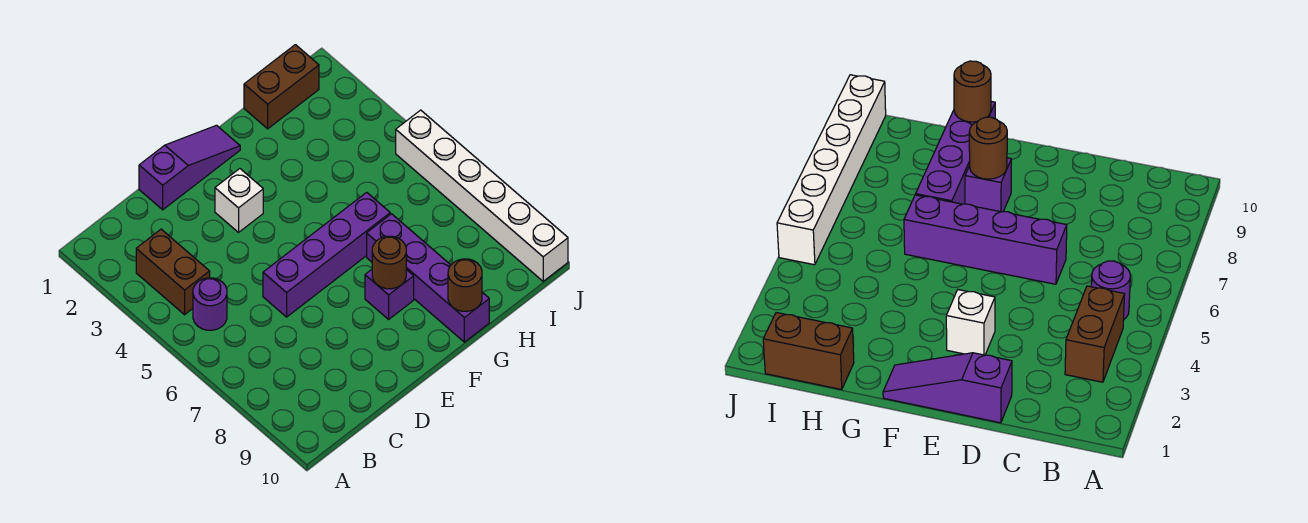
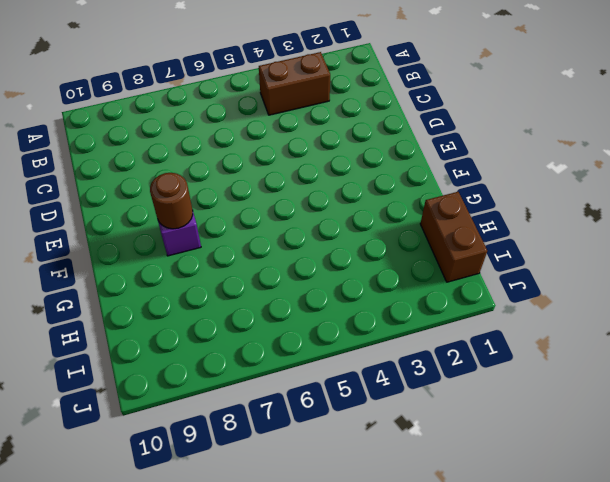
none -> purple 1x1 round brick [193,278,227,330]
none -> purple 1x3 slope [139,125,240,210]

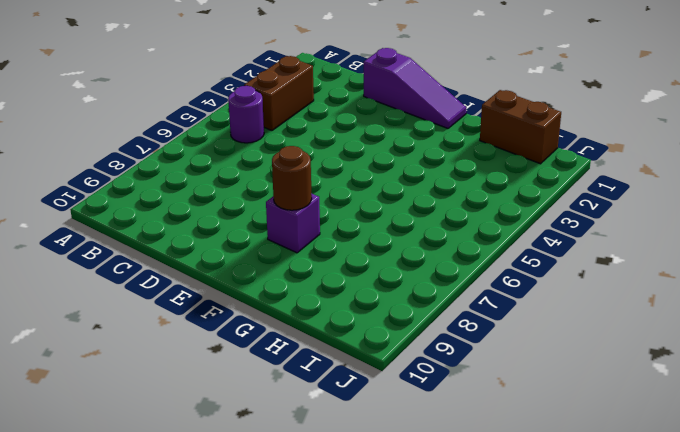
none -> purple 1x4 brick [263,192,390,317]
none -> white 1x1 brick [215,169,263,232]

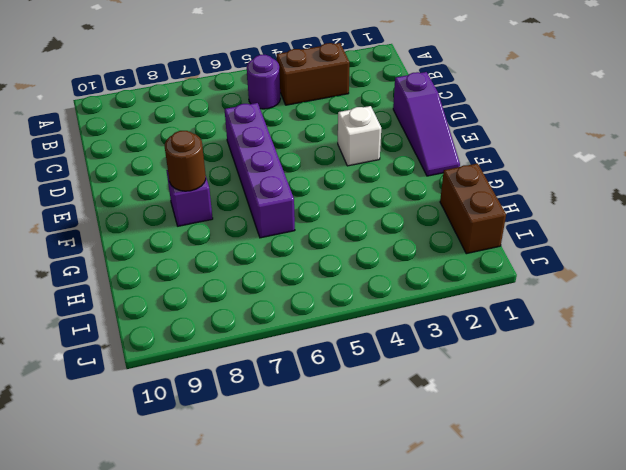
none -> purple 1x4 brick [367,214,489,342]
none -> white 1x6 brick [396,110,568,281]

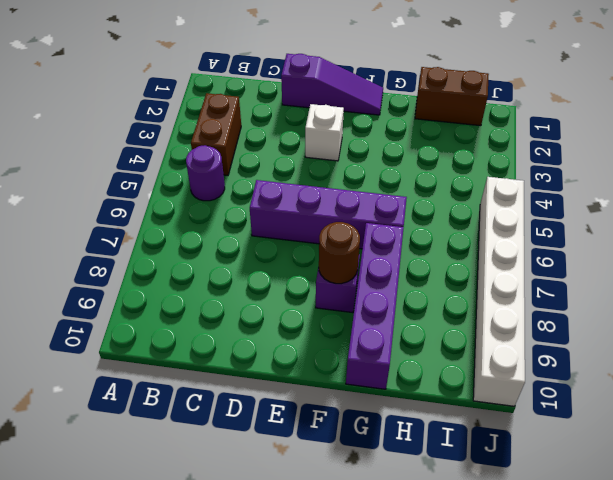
none -> brown 1x1 round brick [448,259,482,311]

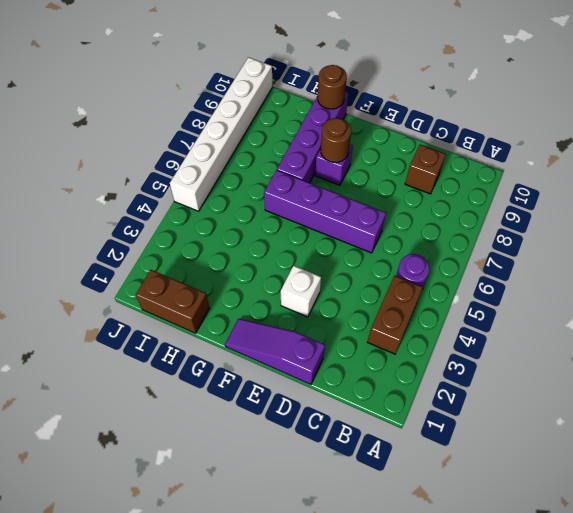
brown 1x1 brick [405,144,446,194] -> none

